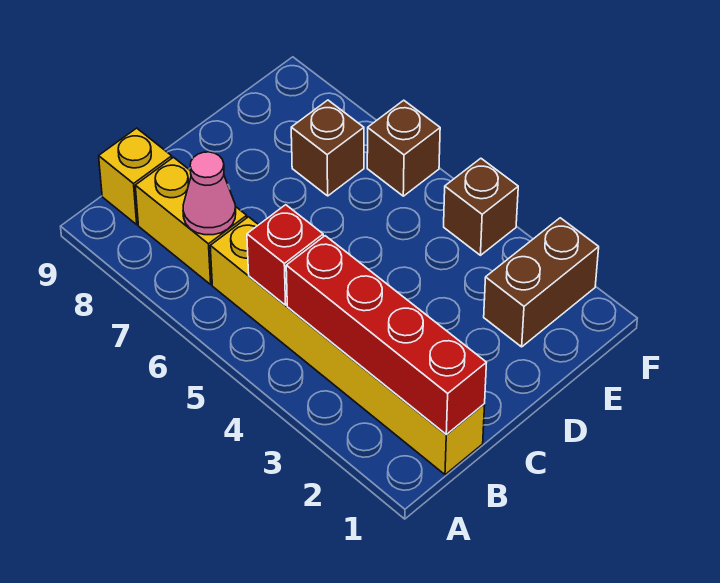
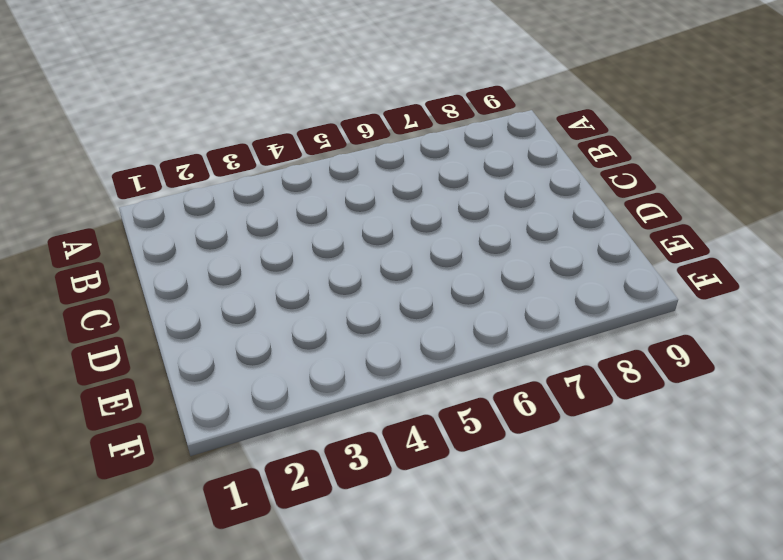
none -> yellow 1x6 brick [210,217,485,475]
none -> yellow 1x2 brick [135,157,247,284]

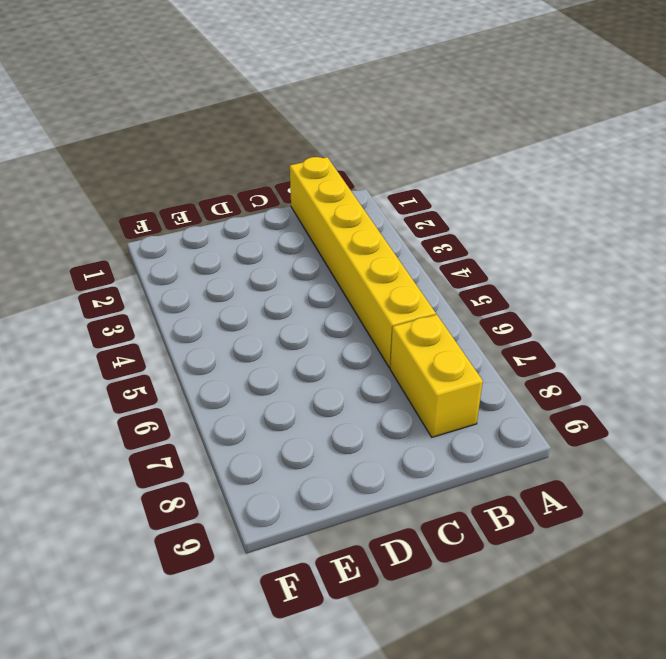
none -> yellow 1x1 brick [99,128,172,225]
none -> brown 1x2 brick [484,218,599,347]

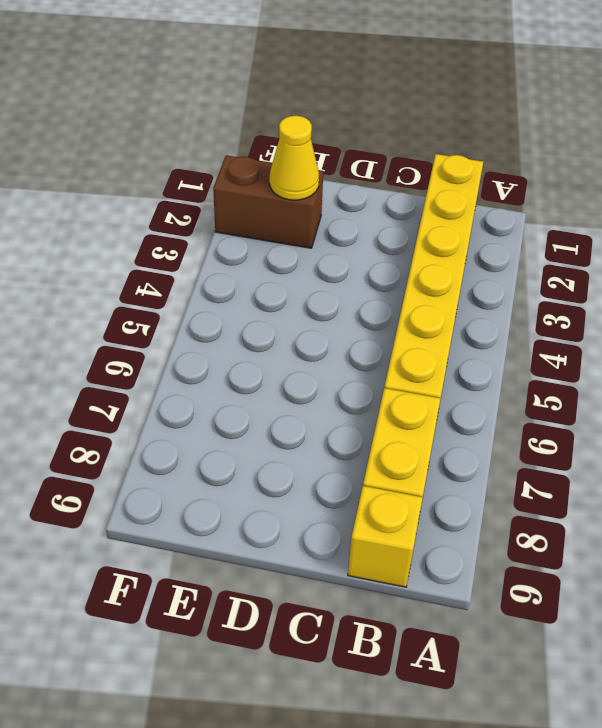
yellow 1x1 cone [269,116,319,200] -> none
none -> brown 1x1 brick [291,100,364,196]
none -> brown 1x1 brick [444,158,518,255]

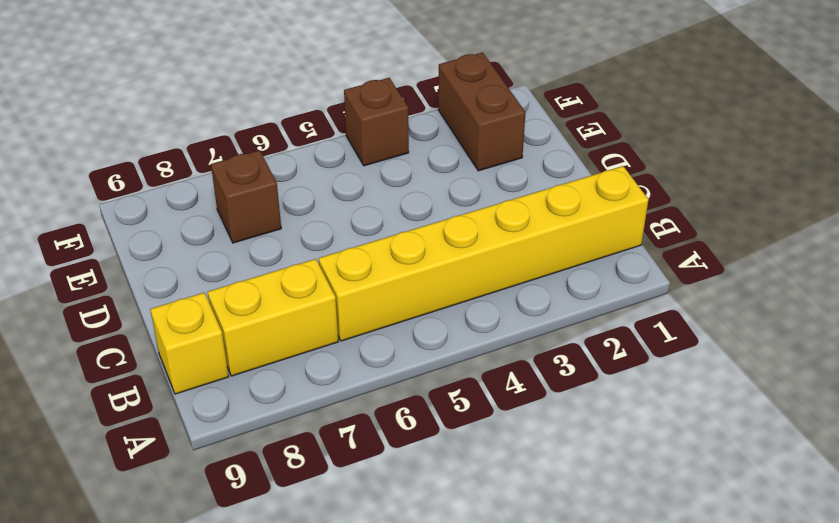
none -> brown 1x1 brick [367,100,440,196]
none -> red 1x4 brick [286,236,486,435]

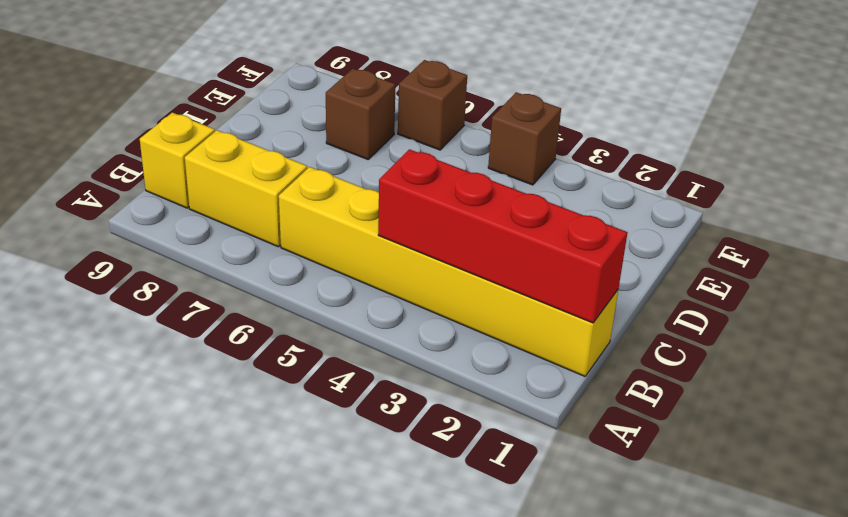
none -> brown 1x2 brick [484,218,599,347]
none -> red 1x1 brick [247,205,323,305]

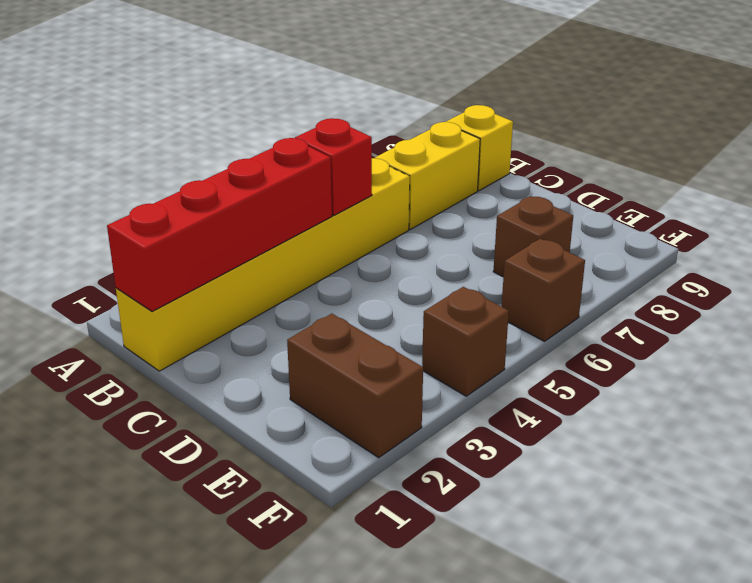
none -> pink 1x1 cone [183,152,236,235]

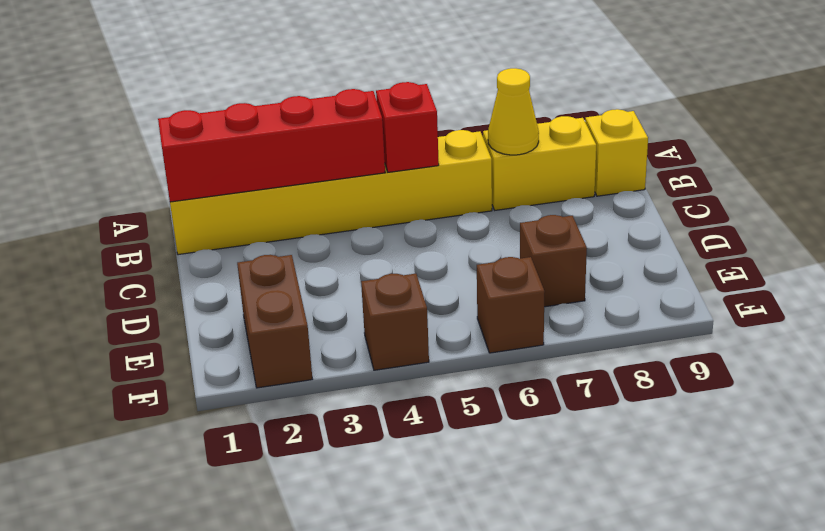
yellow 1x1 cone [488,68,539,155] -> pink 1x1 cone [183,152,236,235]

